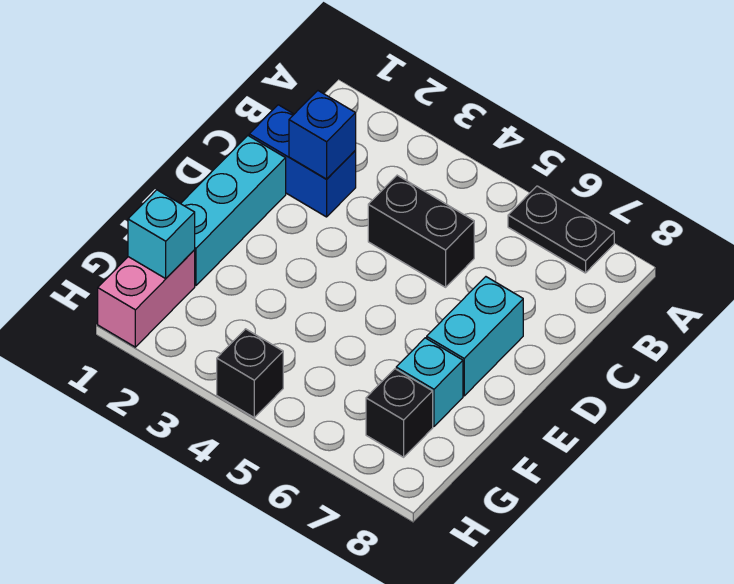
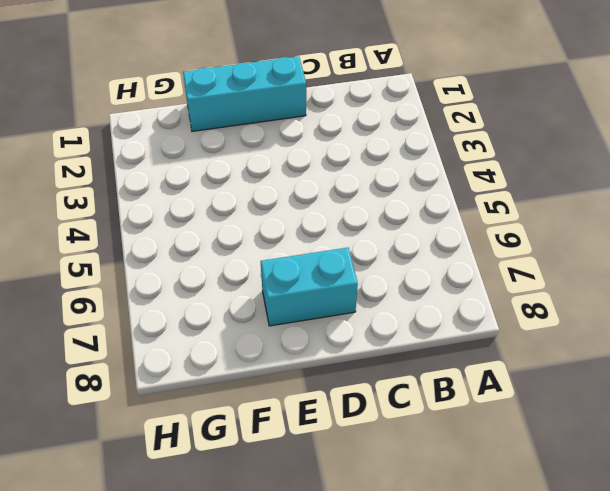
none -> black 1x2 plate [508,186,614,273]
none -> blue 1x2 brick [249,105,356,217]

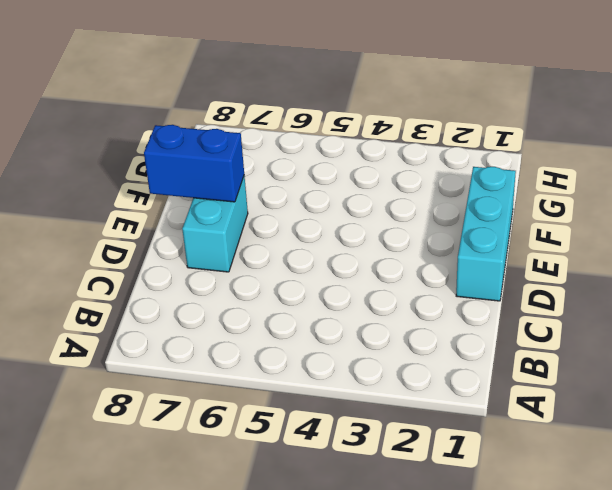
blue 1x2 brick [144,125,244,202] -> blue 1x2 brick moved to [249,105,356,217]
none -> black 1x2 plate [508,186,614,273]
none -> black 1x2 brick [368,175,474,287]

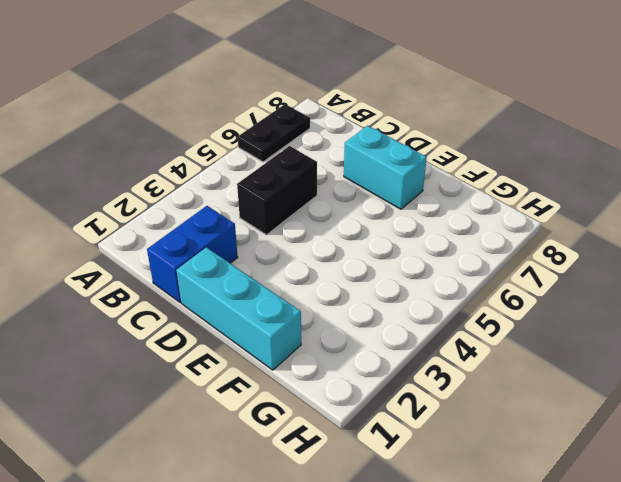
none -> cyan 1x1 brick [396,338,463,427]
none -> pink 1x2 brick [98,250,195,347]

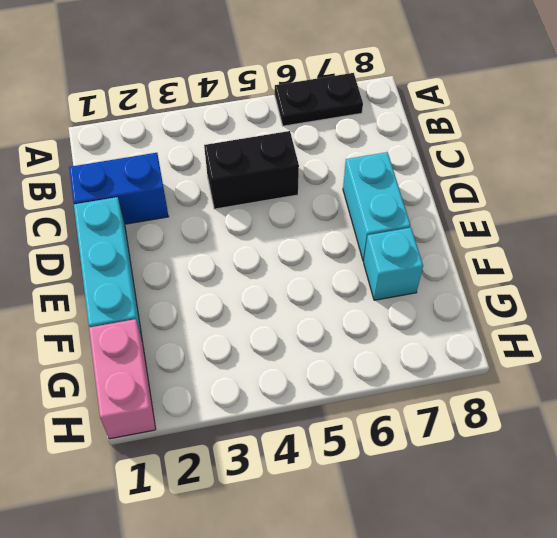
none -> black 1x1 brick [366,369,433,457]
none -> black 1x1 brick [217,329,283,417]

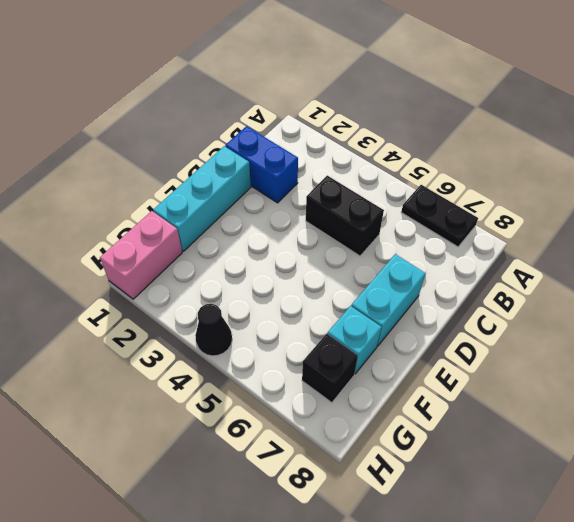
black 1x1 cone [195,304,232,356] -> black 1x1 brick [217,329,283,417]
none -> blue 1x1 brick [289,91,356,179]
none -> cyan 1x1 brick [128,190,195,278]

